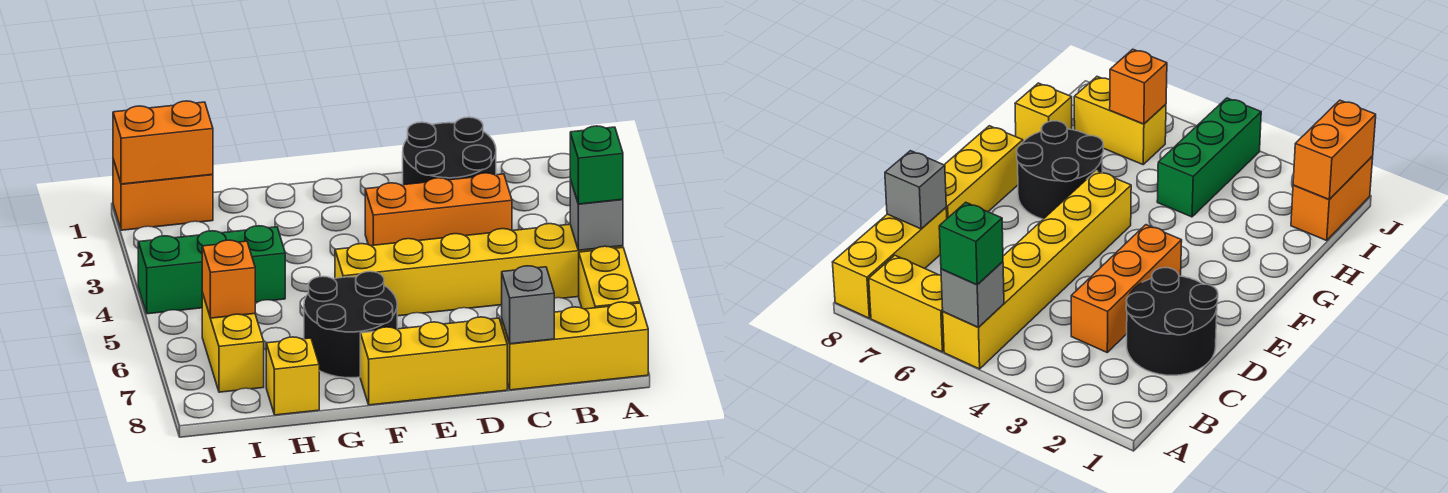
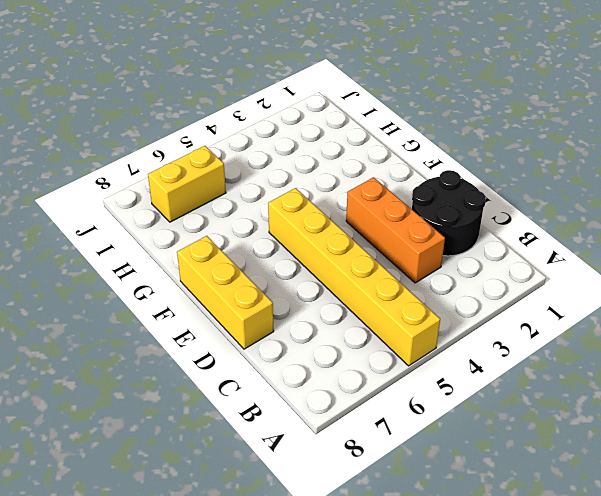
none -> yellow 1x2 brick [579,246,640,309]
none -> yellow 1x3 brick [502,302,648,390]
none -> black 2x2 round brick [304,271,397,378]

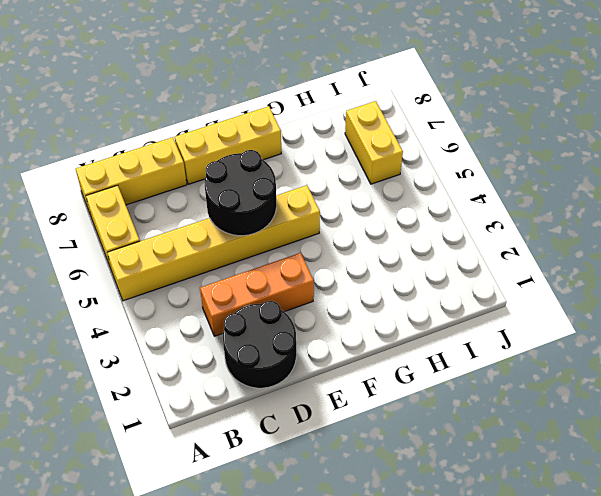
black 2x2 round brick [205,150,276,236] -> black 2x2 round brick moved to [304,271,397,378]
none -> green 1x3 brick [138,226,285,314]
none -> yellow 1x1 brick [266,337,319,415]
none -> orange 1x2 brick [113,159,213,230]

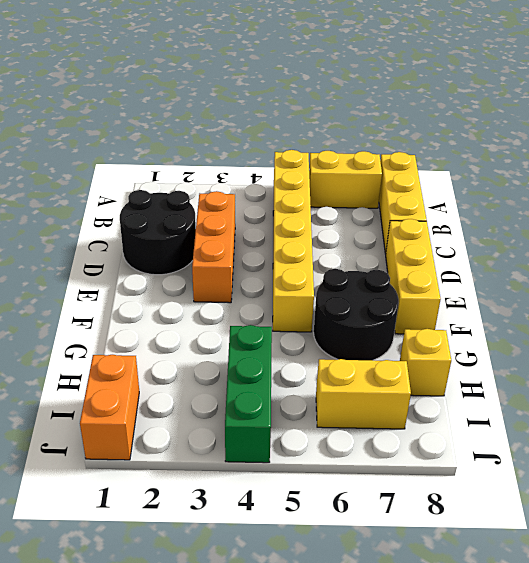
none -> grey 1x1 brick [570,179,623,250]
none -> grey 1x1 brick [502,266,554,344]
none -> orange 1x2 brick [113,101,213,184]

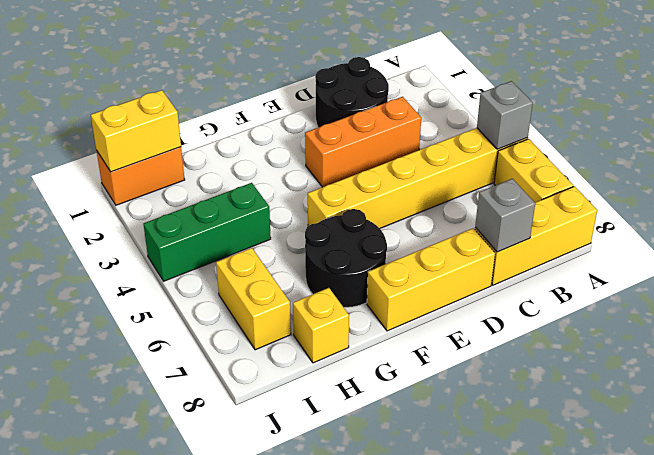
yellow 1x2 brick [91,90,181,172] -> orange 1x2 brick [113,101,213,184]
none -> orange 1x1 brick [202,240,255,318]
none -> green 1x1 brick [570,126,623,204]

